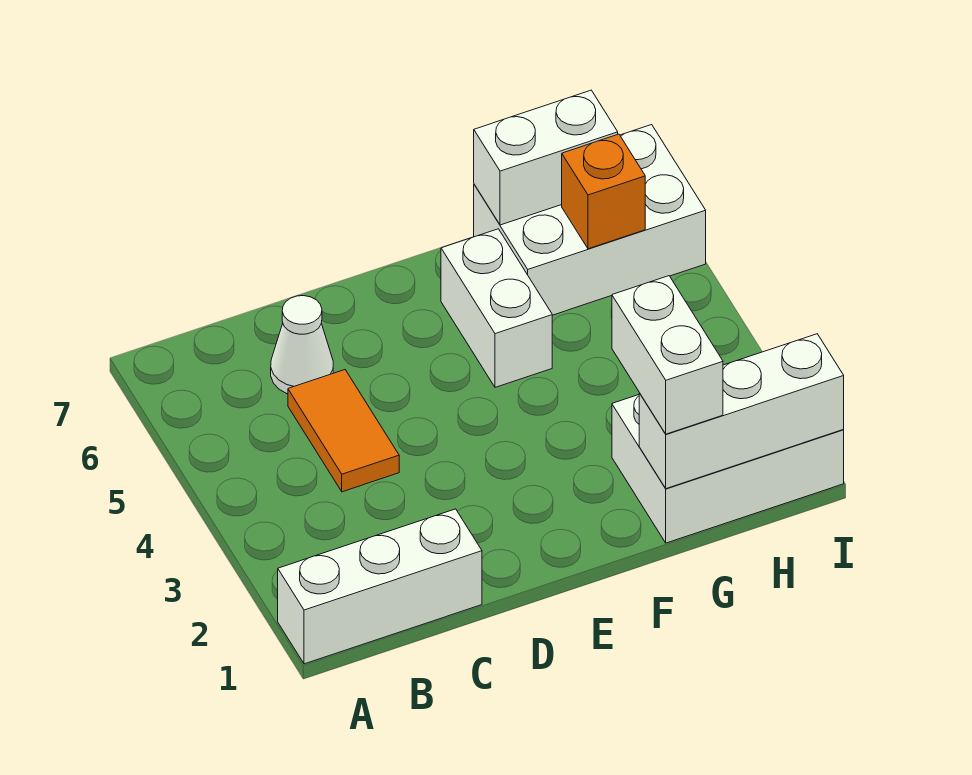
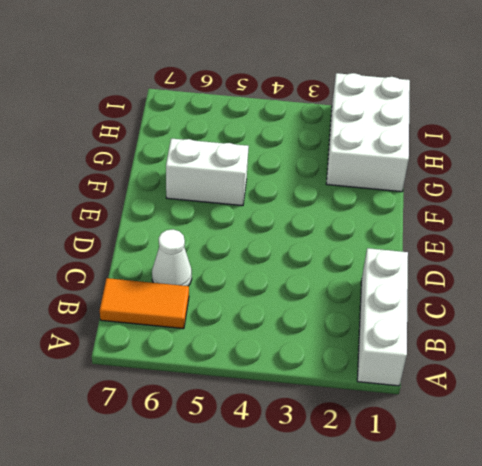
orange 1x2 tile [100,278,189,329] -> orange 1x2 tile moved to [288,370,399,492]
none -> white 2x3 brick [474,125,706,315]
none -> white 1x3 brick [639,334,844,489]

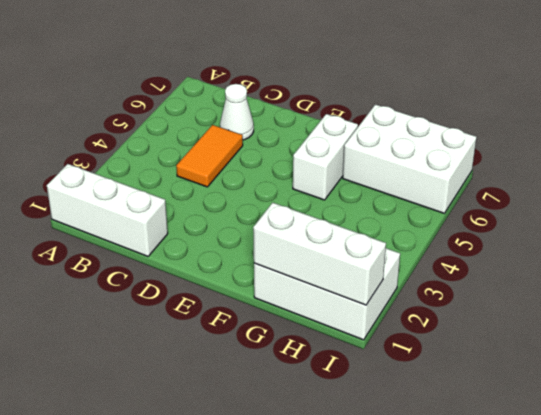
none -> white 1x2 brick [474,90,618,225]
none -> orange 1x1 brick [562,134,645,249]

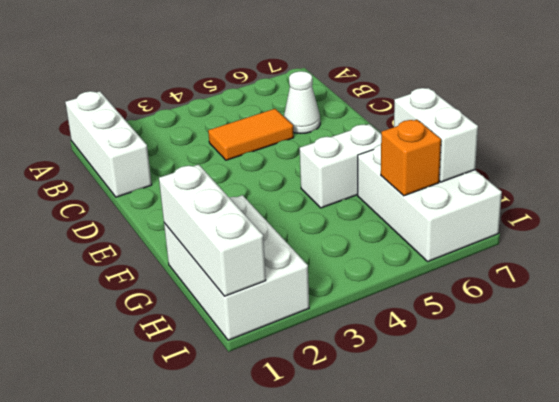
none -> white 1x2 brick [612,276,723,434]

